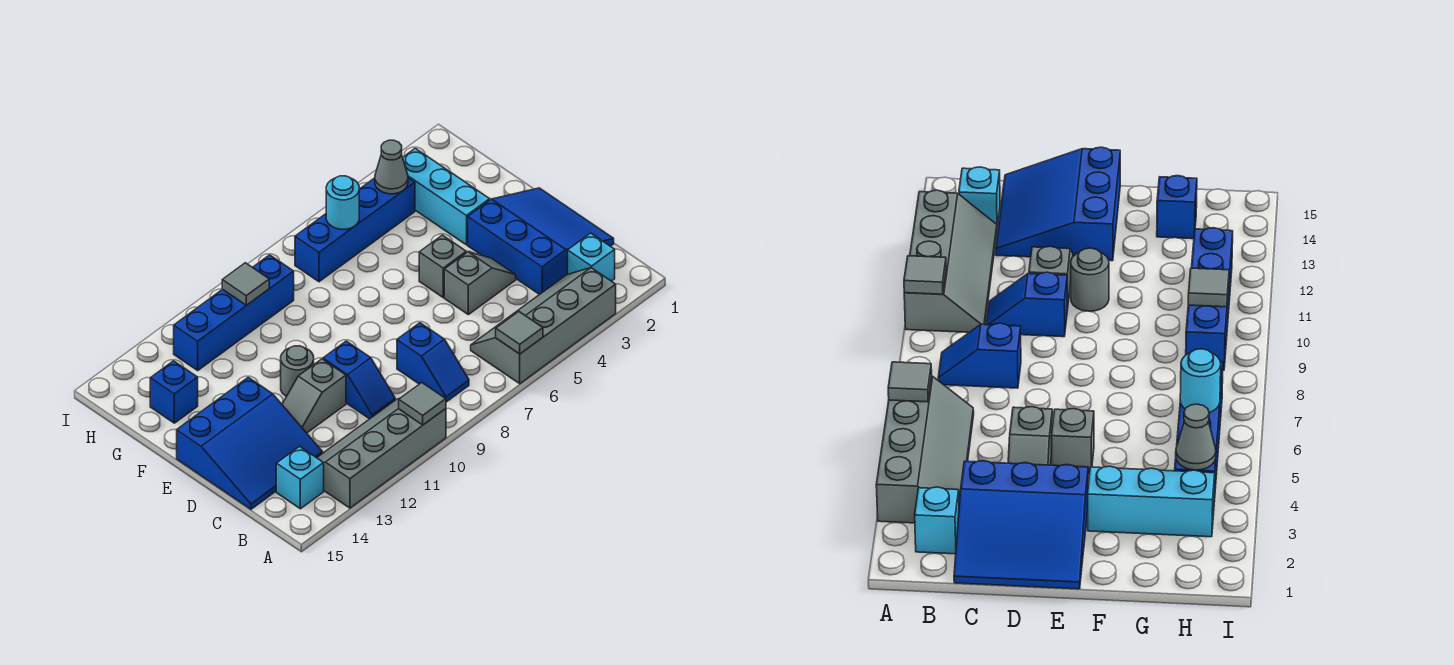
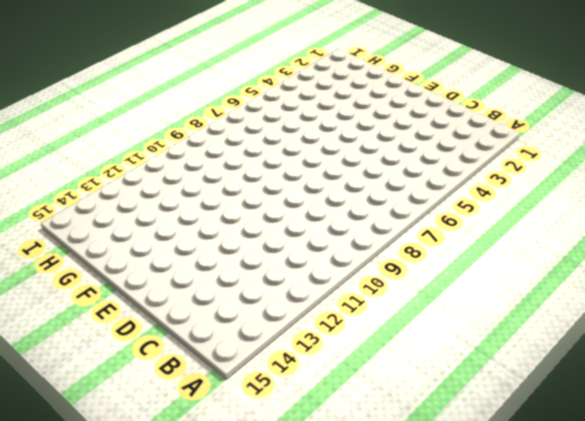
none -> grey 2x4 slope [471,268,616,384]
none -> grey 2x4 slope [317,398,446,508]
none -> cyan 1x1 brick [568,233,615,281]

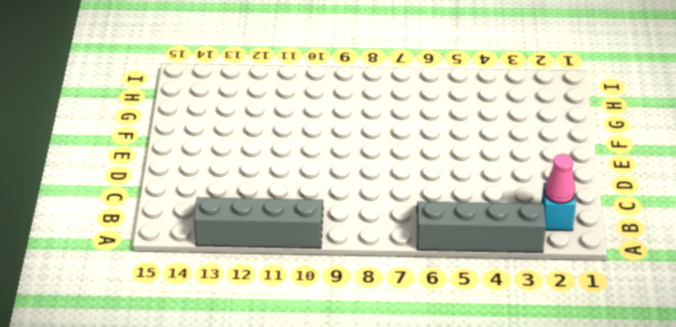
pink 1x1 cone [545,154,575,203] -> none
none -> blue 1x2 slope [397,323,469,402]
none -> cyan 1x1 brick [276,446,324,509]
none -> blue 3x3 slope [468,188,614,295]

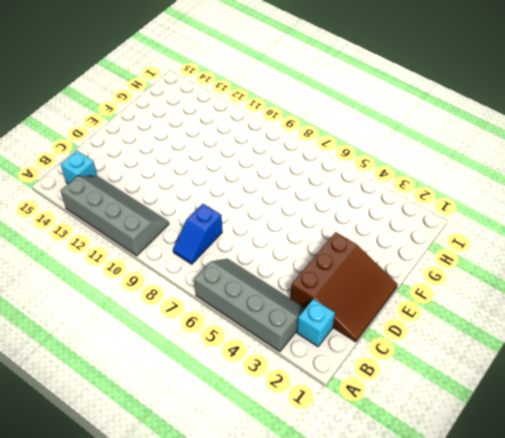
brown 3x3 slope [290,232,398,342] -> blue 3x3 slope [468,188,614,295]
none -> blue 1x2 slope [323,341,395,419]
none -> blue 3x3 slope [177,377,323,509]
none -> grey 1x2 slope [444,252,516,315]

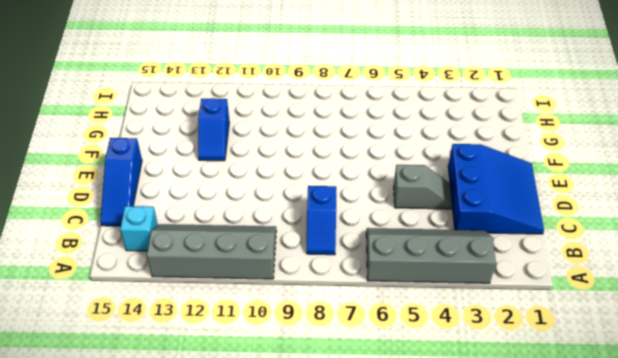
blue 1x3 slope [100,138,142,226] -> blue 3x3 slope [177,377,323,509]
blue 1x2 slope [198,98,229,161] -> blue 1x2 slope moved to [323,341,395,419]
none -> cyan 1x1 brick [568,233,615,281]
none -> grey 1x2 slope [282,359,346,433]
none -> grey 1x1 brick [419,235,466,297]

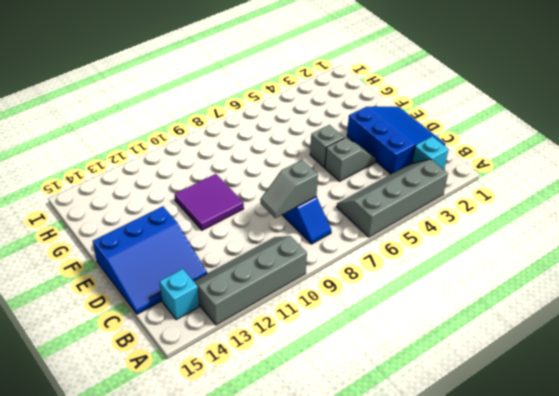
grey 1x2 slope [260,160,318,218] -> grey 1x2 slope moved to [282,359,346,433]
purple 2x2 tile [175,174,244,230] -> grey 1x1 round brick [281,346,314,396]
none -> blue 1x2 slope [323,341,395,419]
none -> cyan 1x3 brick [403,148,490,245]
none -> blue 1x1 brick [150,361,198,423]

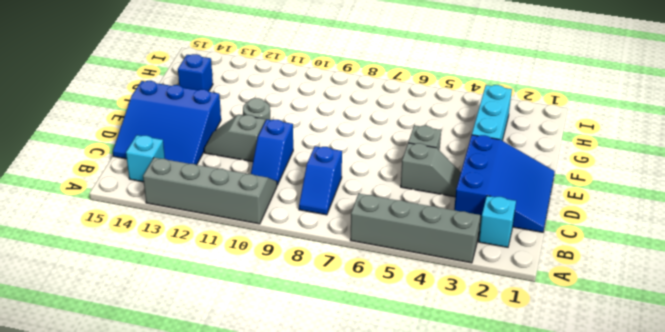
none -> blue 1x4 brick [295,178,415,282]
none -> blue 1x4 brick [174,255,294,370]
none -> grey 1x1 tile [496,312,543,354]

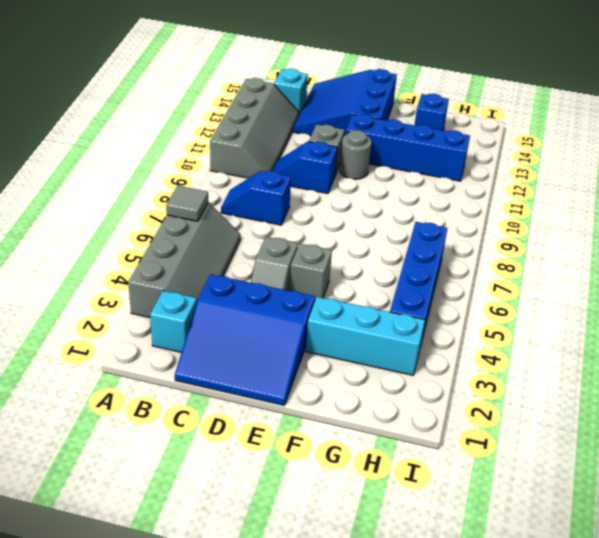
blue 1x4 brick [346,114,470,181] -> blue 1x4 brick turned to [174,255,294,370]
none -> grey 1x1 tile [399,383,446,425]
none -> grey 1x1 cone [375,140,408,194]
none -> cyan 1x1 round brick [326,176,359,229]

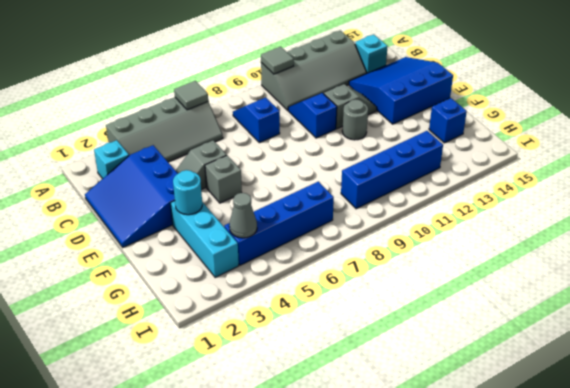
cyan 1x1 round brick [173,170,202,215] -> cyan 1x1 round brick moved to [326,176,359,229]
none -> grey 1x1 tile [222,263,269,305]

